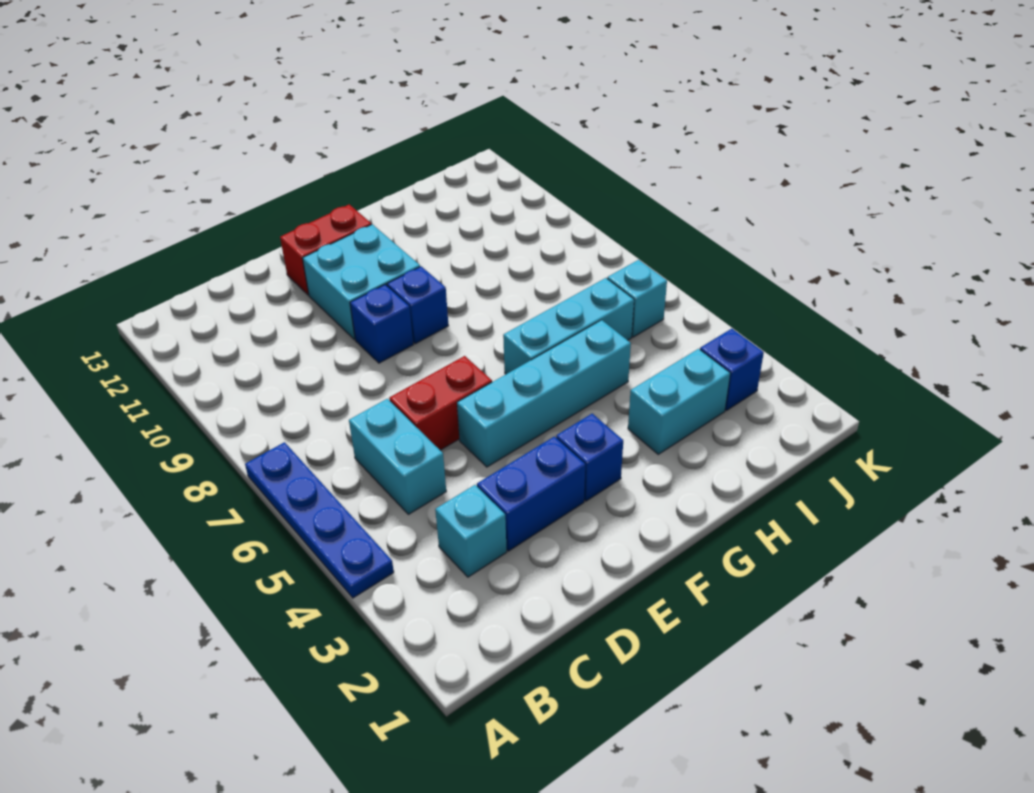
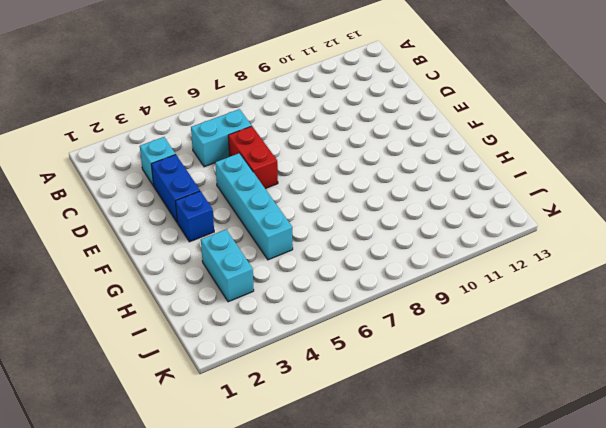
none -> blue 1x4 plate [245,442,394,598]
none -> blue 1x1 brick [350,285,413,363]
none -> cyan 2x2 brick [303,224,420,340]

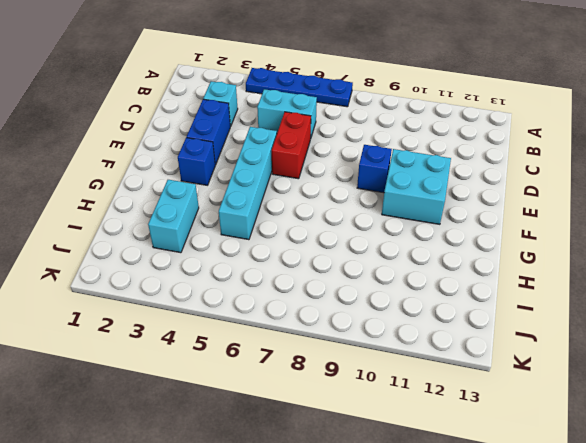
none -> red 1x2 brick [280,205,371,295]
none -> blue 1x1 brick [387,266,448,344]
none -> cyan 1x3 brick [503,278,634,374]

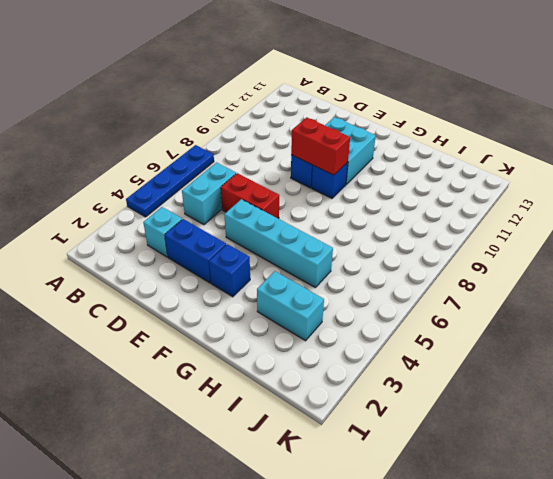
red 1x2 brick [291,117,350,175] -> red 1x2 brick moved to [280,205,371,295]
none -> cyan 1x3 brick [503,278,634,374]
none -> blue 1x1 brick [700,329,764,410]
none -> cyan 1x1 brick [607,260,667,337]

